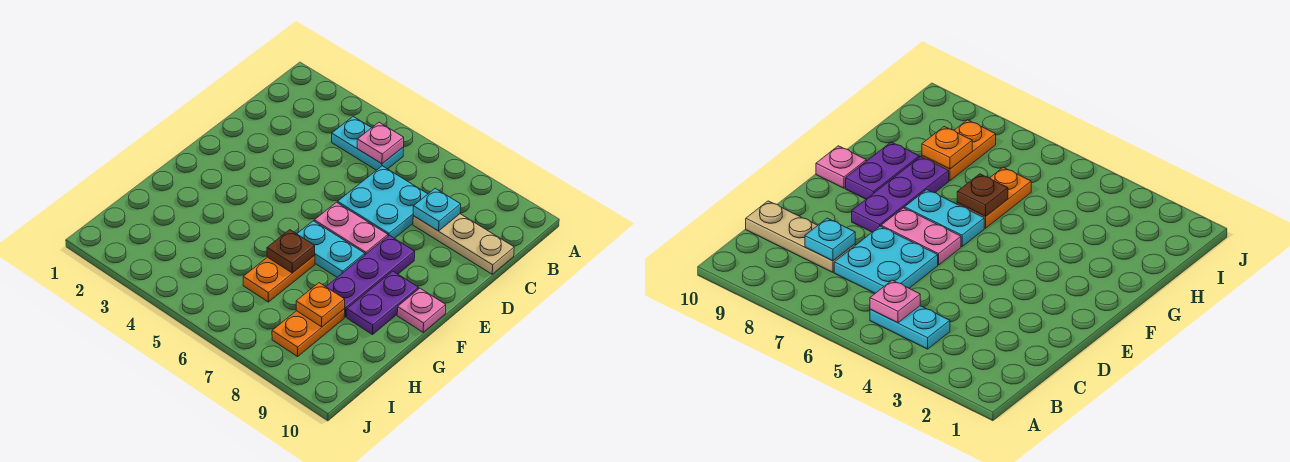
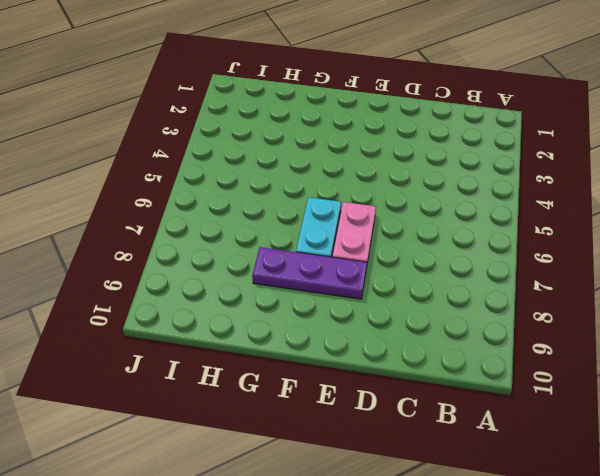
none -> cyan 1x2 plate [332,117,404,170]
none -> cyan 2x2 plate [338,166,427,239]
none -> tan 1x3 plate [413,214,514,274]

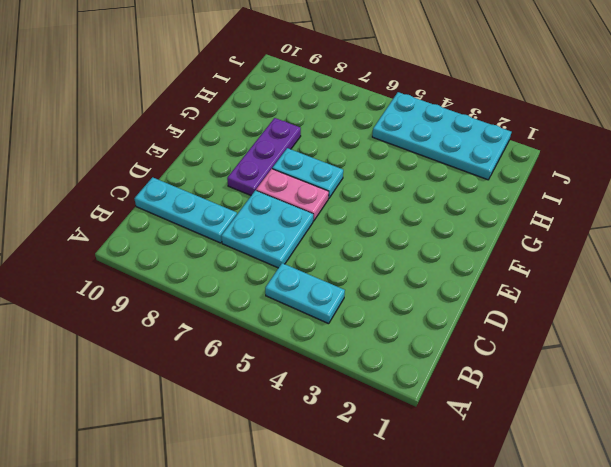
cyan 1x3 plate [134,177,237,243] -> tan 1x3 plate [413,214,514,274]
cyan 2x4 plate [372,92,511,180] -> none
none -> purple 1x2 plate [347,271,419,335]
none -> pink 1x1 plate [397,288,446,332]
none -> orange 1x2 plate [243,255,315,302]

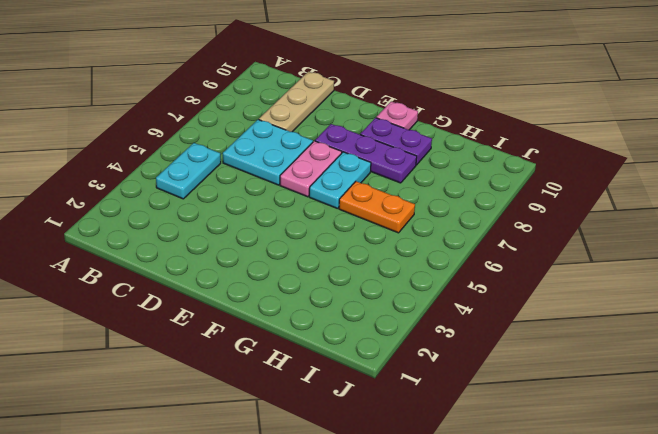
none -> orange 1x2 plate [272,309,345,356]
none -> pink 1x1 plate [357,122,404,164]
none -> cyan 1x1 plate [413,188,461,231]

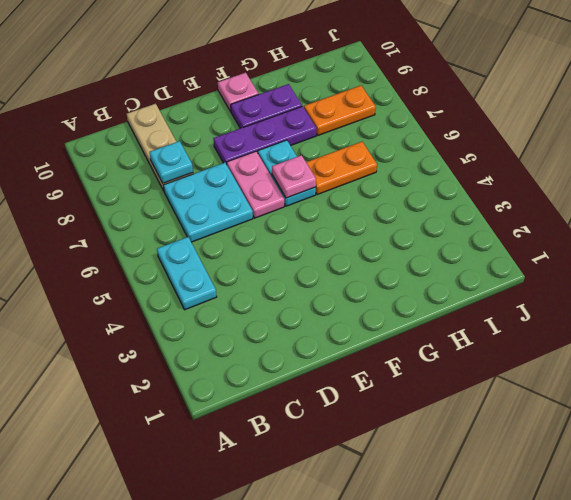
pink 1x1 plate [272,155,316,198] -> pink 1x1 plate moved to [357,122,404,164]
none -> brown 1x1 plate [267,230,315,273]
none -> orange 1x1 plate [296,283,345,327]

